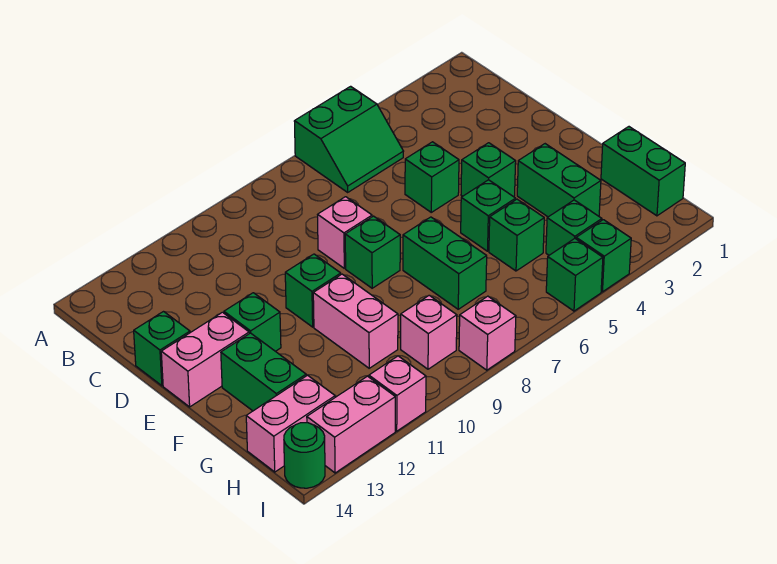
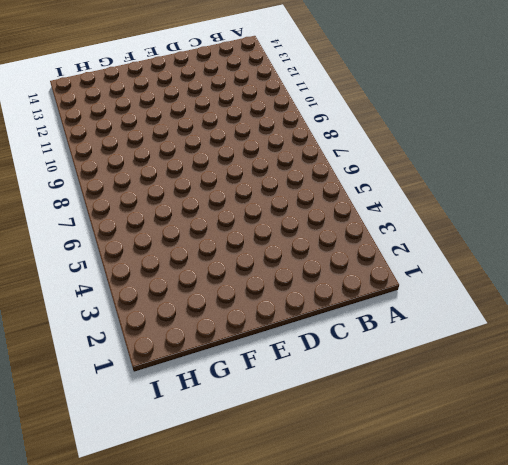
none -> green 2x2 slope [294,86,404,192]
none -> green 1x1 brick [405,142,459,212]
none -> pink 1x1 brick [318,197,372,268]

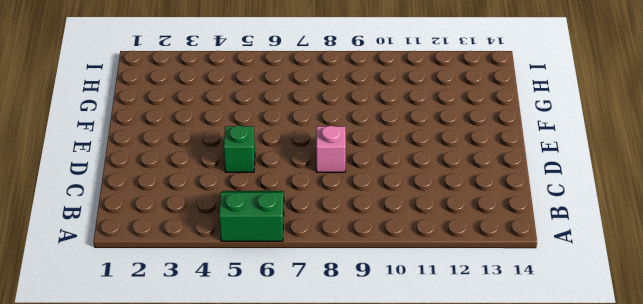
none -> green 1x1 brick [134,312,190,386]
none -> green 1x1 brick [461,143,516,197]
none -> green 1x1 brick [345,216,400,288]

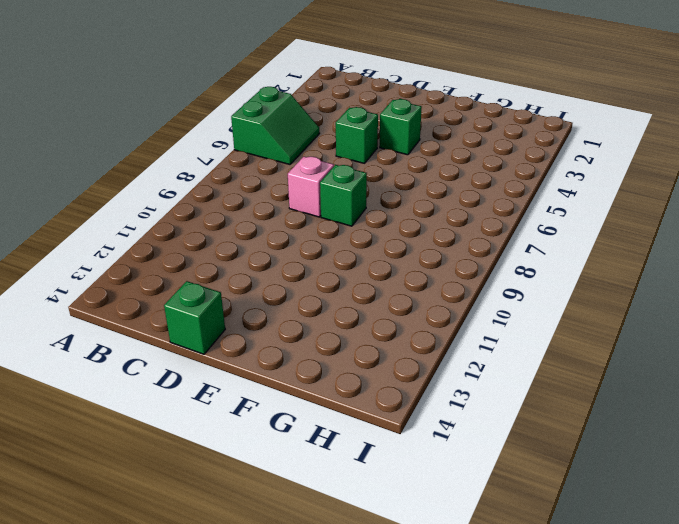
none -> green 1x1 brick [285,254,341,327]
none -> green 1x1 brick [224,293,281,351]
none -> pink 1x2 brick [161,312,249,407]

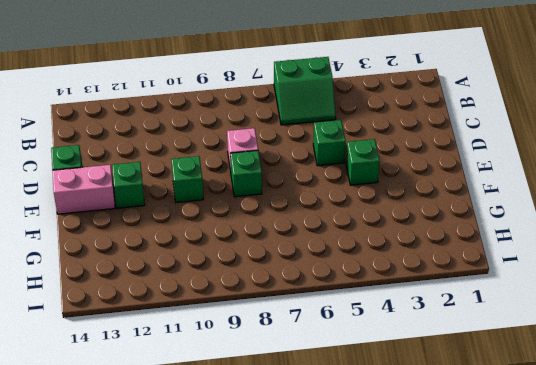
none -> green 1x2 brick [517,144,601,217]
none -> green 1x1 brick [461,180,516,251]
none -> green 1x2 brick [403,217,487,309]

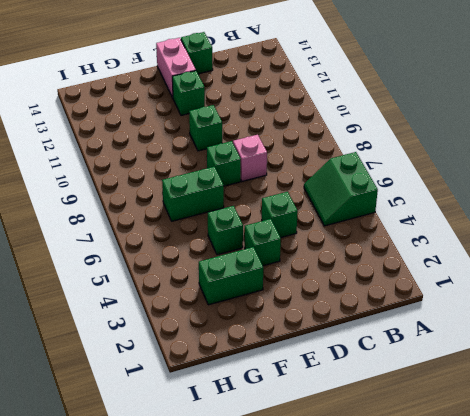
none -> pink 1x2 brick [313,274,398,368]
none -> green 1x2 brick [221,333,306,411]
none -> green 1x2 brick [601,127,685,216]

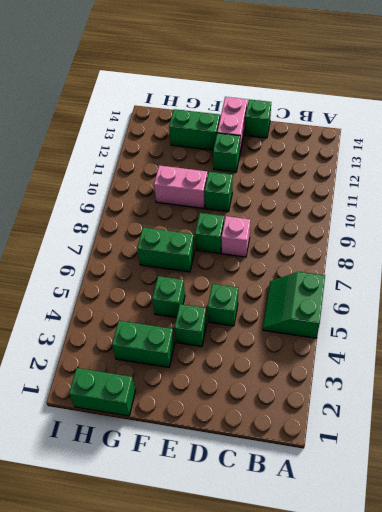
none -> green 1x1 brick [489,199,544,271]
none -> green 1x1 brick [546,200,602,255]
none -> pink 1x1 brick [401,295,457,369]

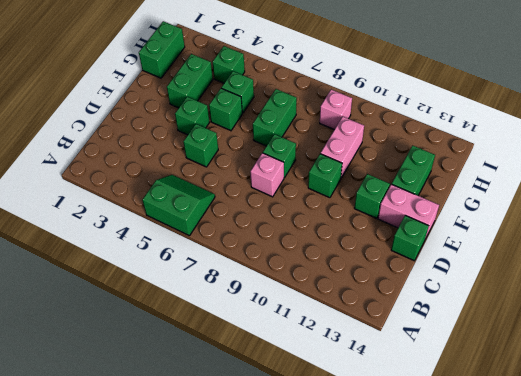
none -> pink 1x2 brick [246,375,335,472]
none -> green 1x1 brick [576,220,631,292]
none -> green 1x1 brick [546,239,603,311]

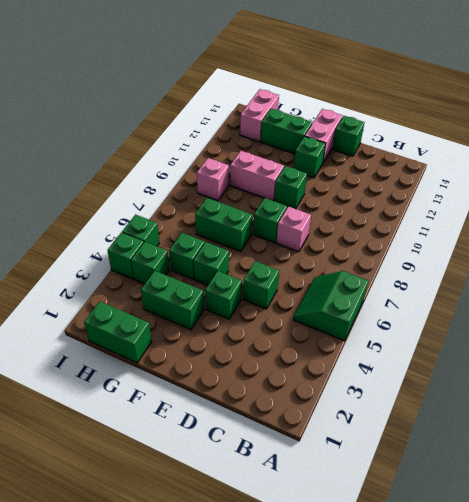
none -> pink 1x1 brick [459,296,516,370]
none -> pink 1x1 brick [369,356,426,431]
none -> pink 1x2 brick [307,376,395,473]

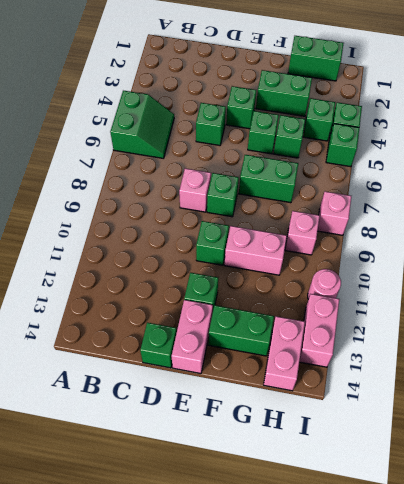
pink 1x1 round brick [308,269,341,299] -> pink 1x1 brick [369,356,426,431]
none -> green 1x1 round brick [284,423,325,488]

